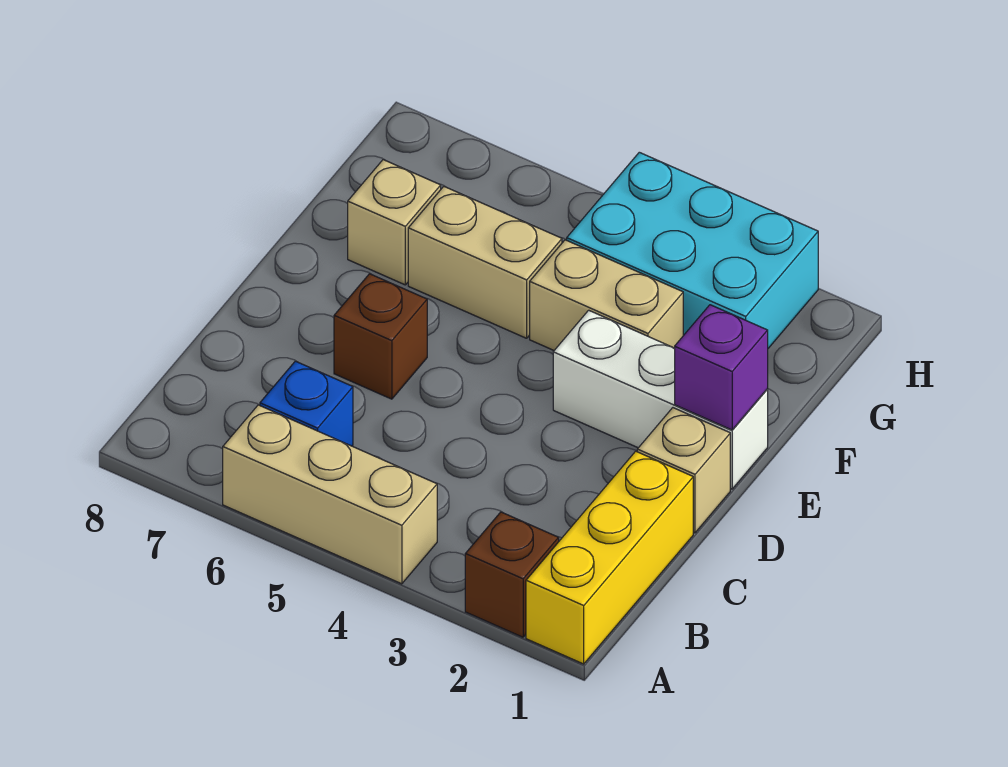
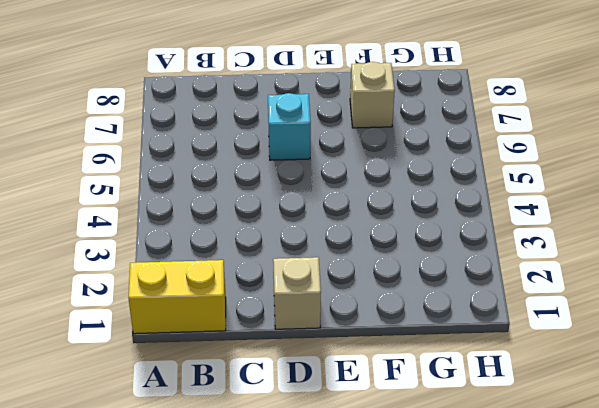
yellow 1x2 brick [128,260,226,334] -> yellow 1x3 brick [526,451,693,664]
cyan 1x1 brick [268,93,311,160] -> brown 1x1 brick [334,274,427,399]
none -> brown 1x1 brick [465,512,559,637]
none -> tan 1x3 brick [223,405,437,584]
none -> blue 1x1 brick [260,361,353,446]

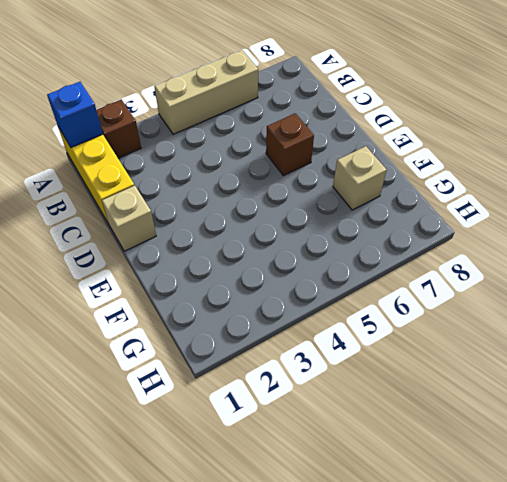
blue 1x1 brick [47,82,103,147] -> blue 1x1 brick moved to [260,361,353,446]
none -> white 1x3 brick [553,310,768,489]
none -> tan 1x2 brick [530,240,683,350]
none -> tan 1x2 brick [408,186,562,338]

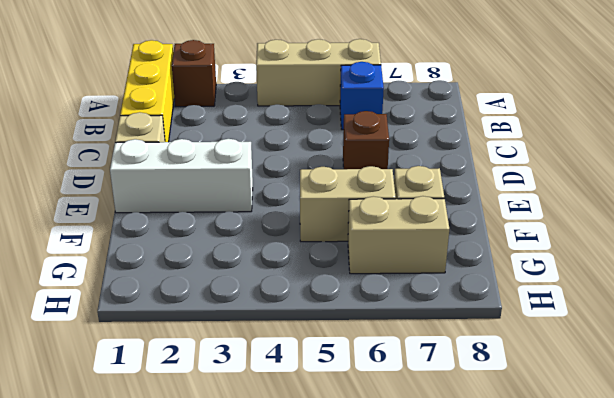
tan 1x2 brick [348,196,449,274] -> tan 1x2 brick moved to [530,240,683,350]
none -> cyan 2x3 brick [567,152,818,348]
none -> purple 1x1 brick [675,305,768,430]

